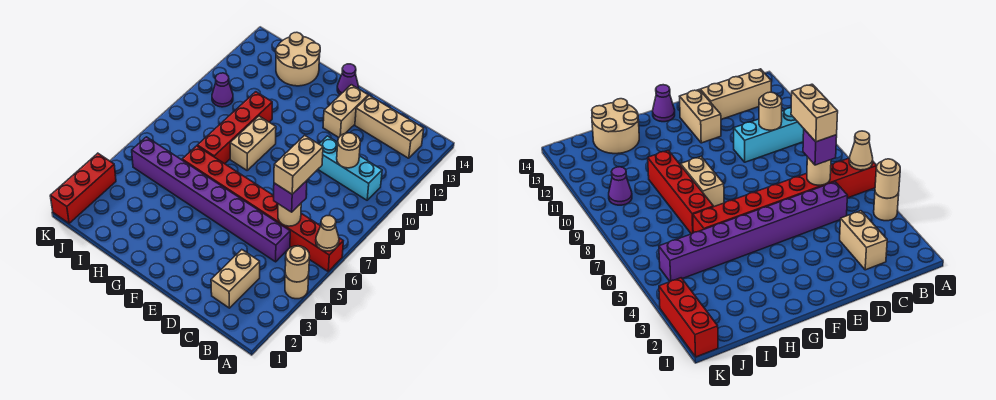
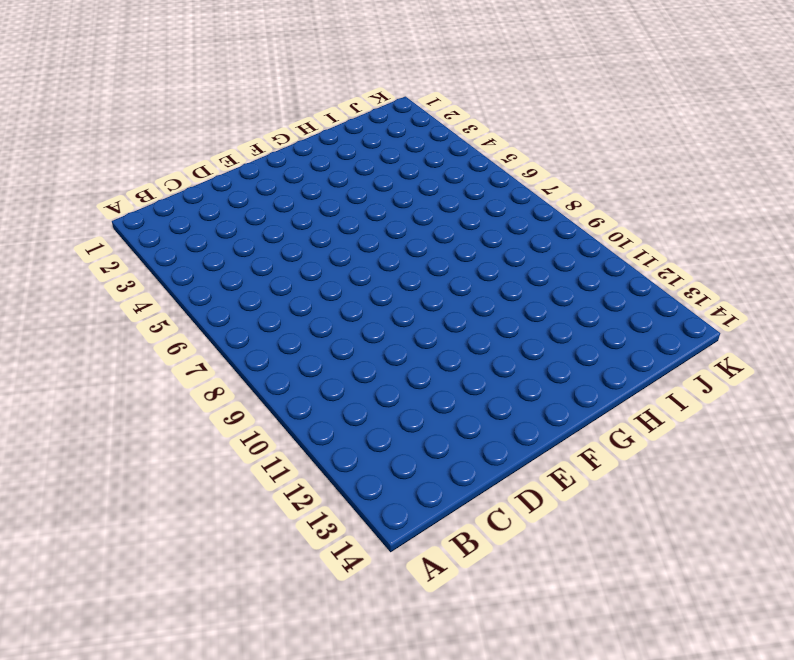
none -> tan 1x1 round brick [285,274,309,299]
none -> red 1x8 brick [182,146,343,271]
none -> cyan 1x3 brick [318,136,382,200]

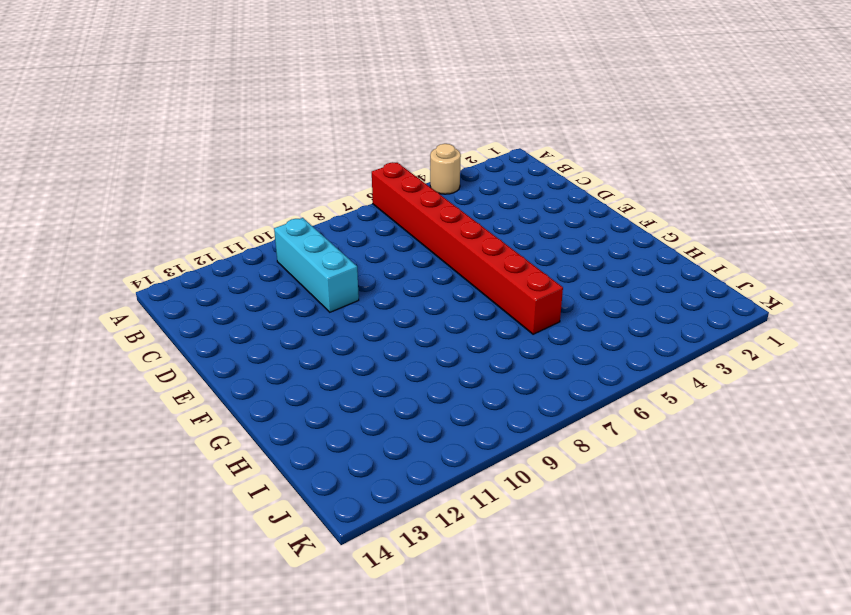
none -> tan 1x3 brick [355,96,424,158]
none -> tan 1x2 brick [211,250,260,308]
none -> purple 1x8 brick [132,137,290,262]

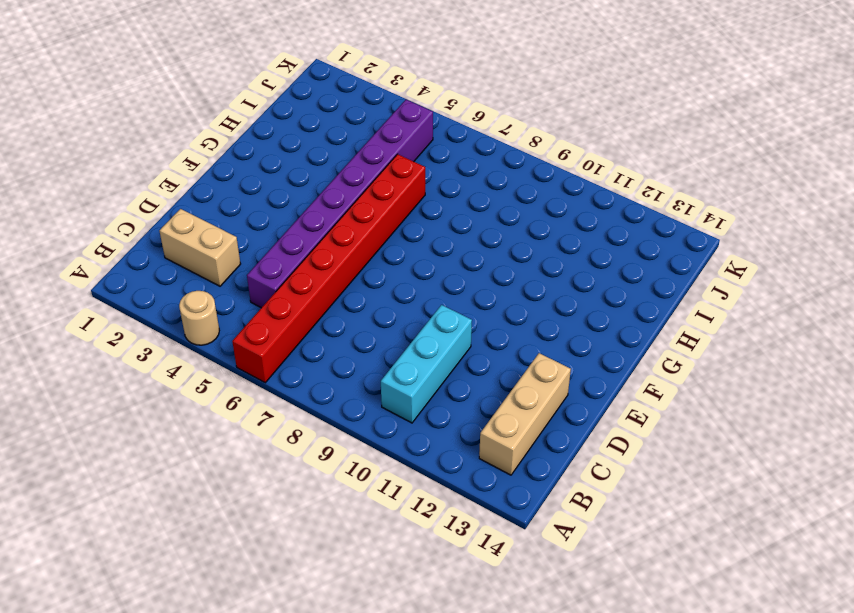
none -> tan 1x2 brick [323,85,368,137]
none -> purple 1x1 cone [337,64,359,95]
none -> tan 1x2 brick [230,116,276,170]

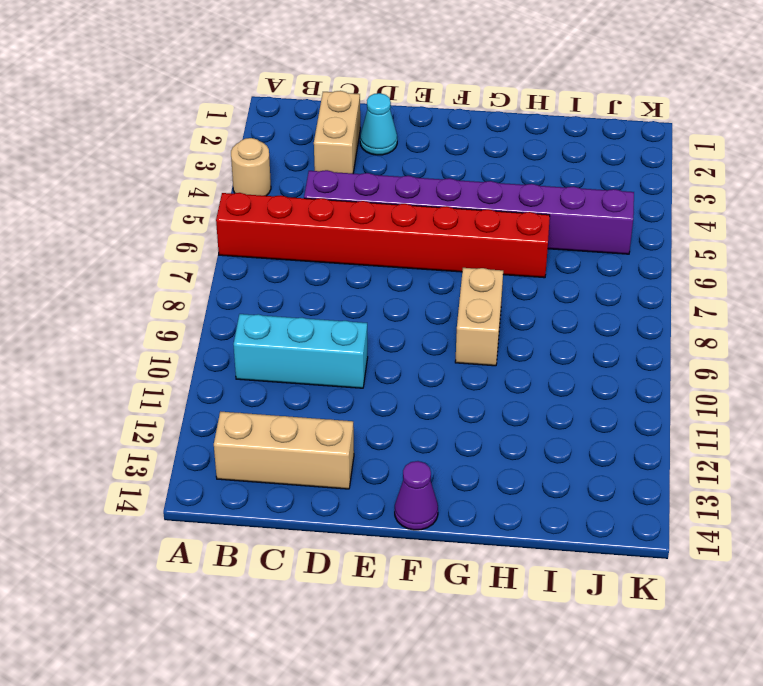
cyan 1x1 cone [360,93,397,155] -> none
none -> tan 1x2 brick [323,85,368,137]
none -> red 1x4 brick [197,92,272,164]
none -> tan 2x2 round brick [276,32,320,86]

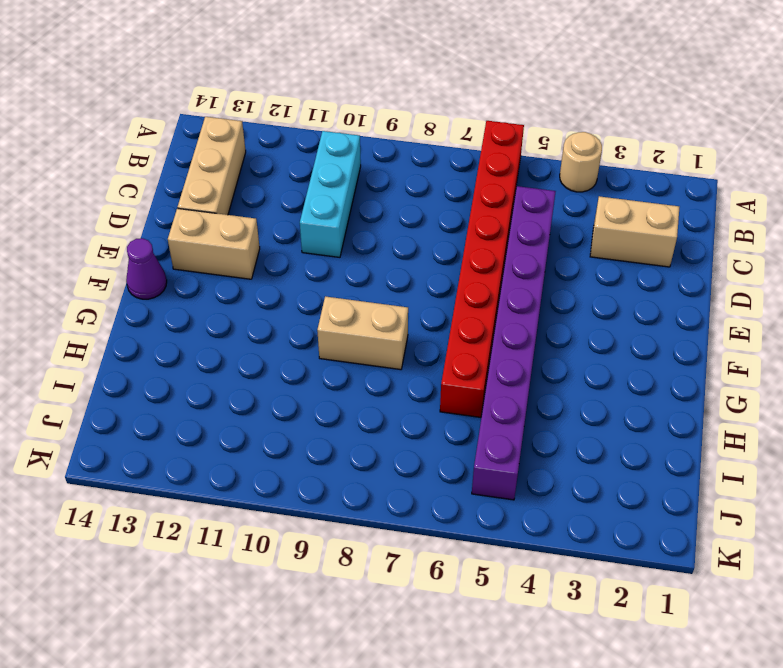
none -> red 1x4 brick [197,92,272,164]
none -> tan 2x2 round brick [276,32,320,86]
none -> purple 1x1 cone [212,73,233,107]

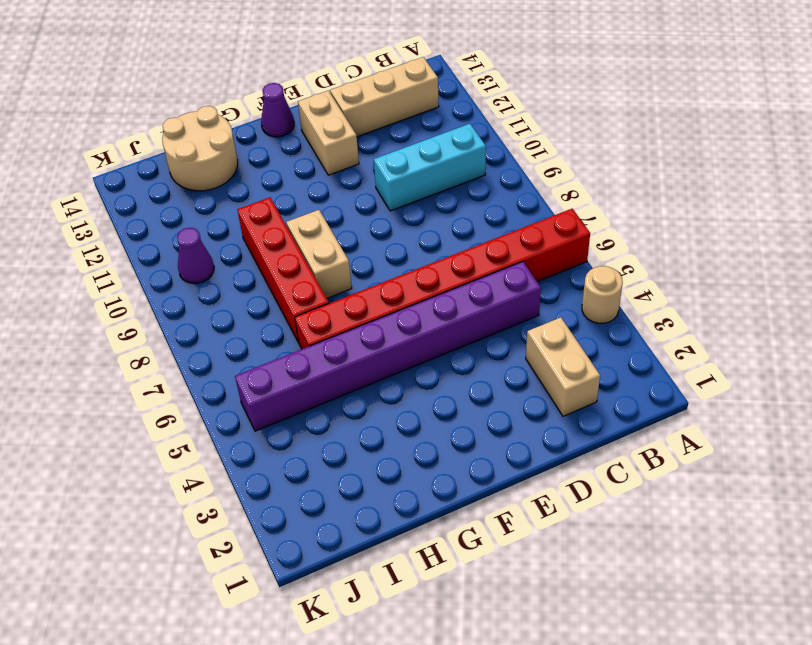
none -> red 1x3 brick [50,153,116,223]
none -> tan 1x1 round brick [285,246,310,282]
none -> tan 1x1 cone [316,215,339,251]

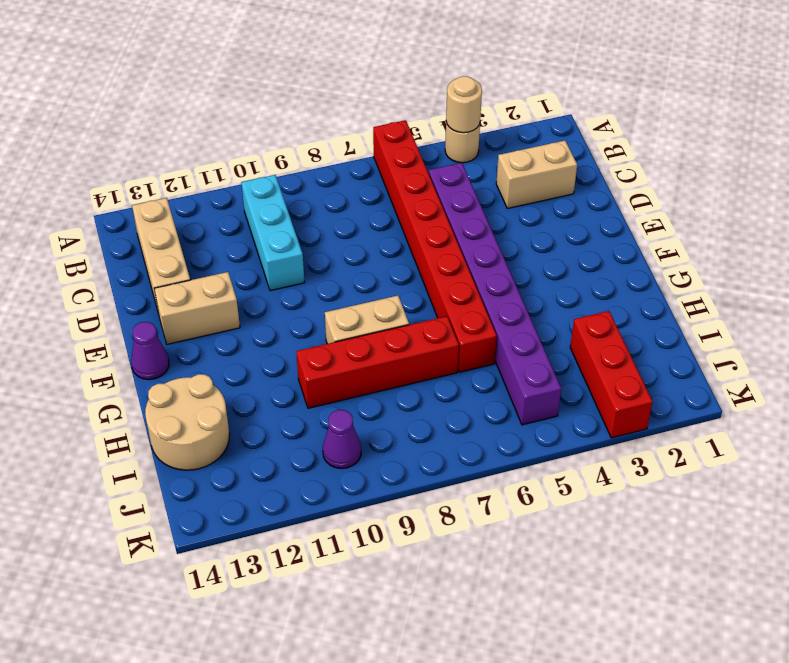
red 1x3 brick [570,311,653,438] -> red 1x3 brick turned to [50,153,116,223]
none -> tan 1x1 cone [316,215,339,251]
none -> tan 1x1 round brick [278,204,301,226]
none -> tan 1x1 round brick [337,133,360,168]

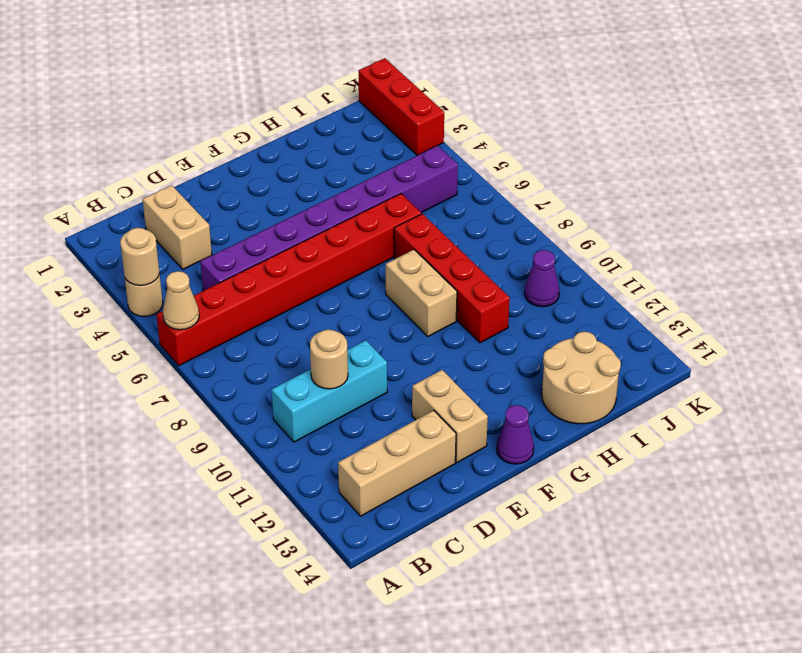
none -> tan 1x1 round brick [278,204,301,226]
none -> purple 1x1 brick [274,181,307,212]
none -> tan 1x2 brick [274,135,323,194]

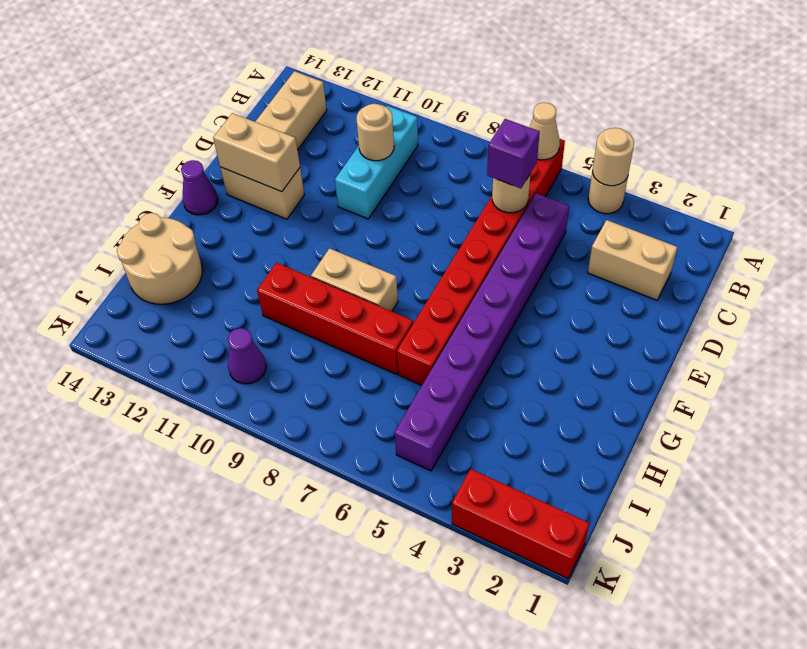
tan 1x2 brick [213,113,300,192] -> tan 1x2 brick moved to [274,135,323,194]

